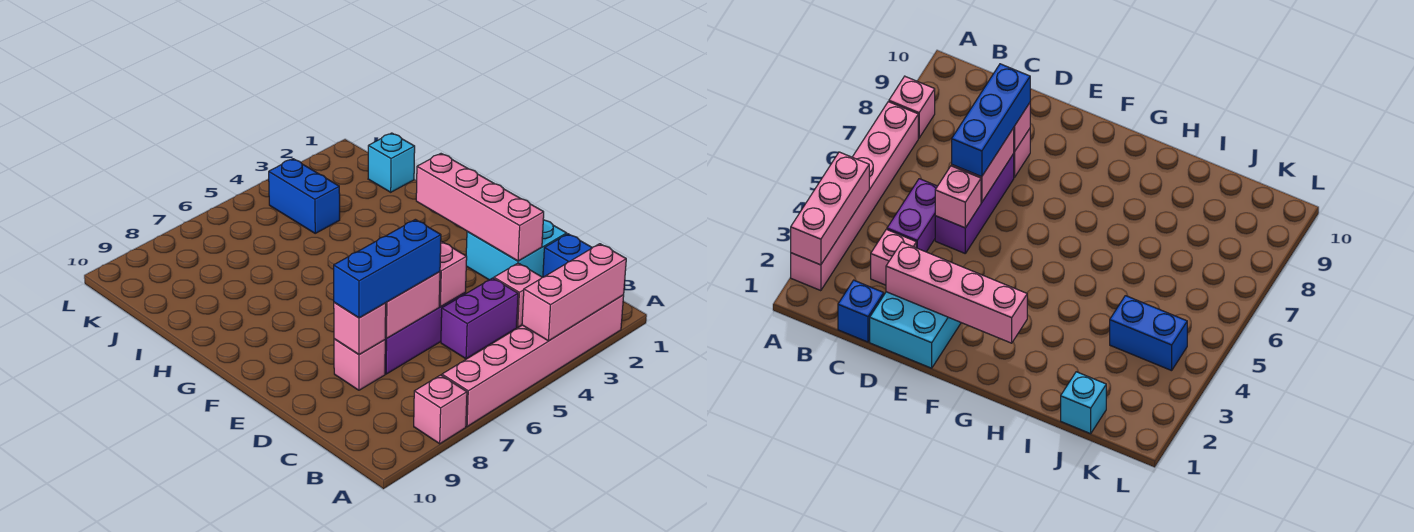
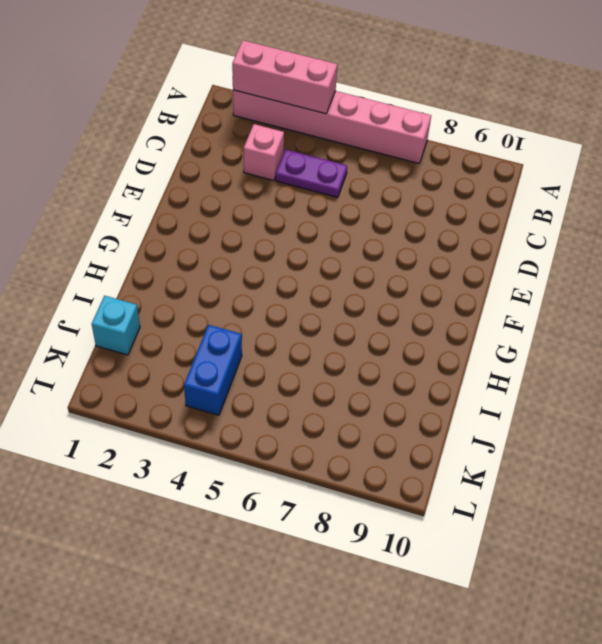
purple 1x2 plate [275,149,347,197] -> purple 1x2 brick [441,278,518,359]
none -> pink 1x1 brick [414,375,467,444]
none -> blue 1x1 brick [543,234,592,277]
none -> cyan 2x2 brick [466,220,567,280]

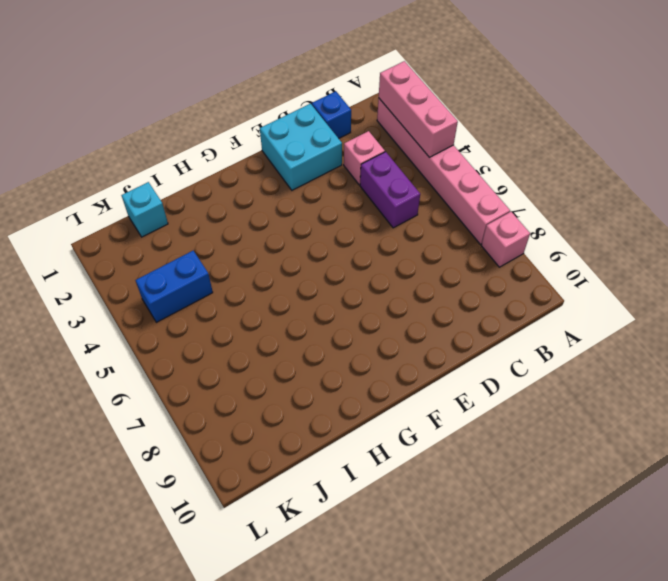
none -> purple 1x3 brick [385,293,465,374]
none -> pink 1x1 brick [334,339,385,390]
none -> pink 1x4 brick [416,154,544,261]

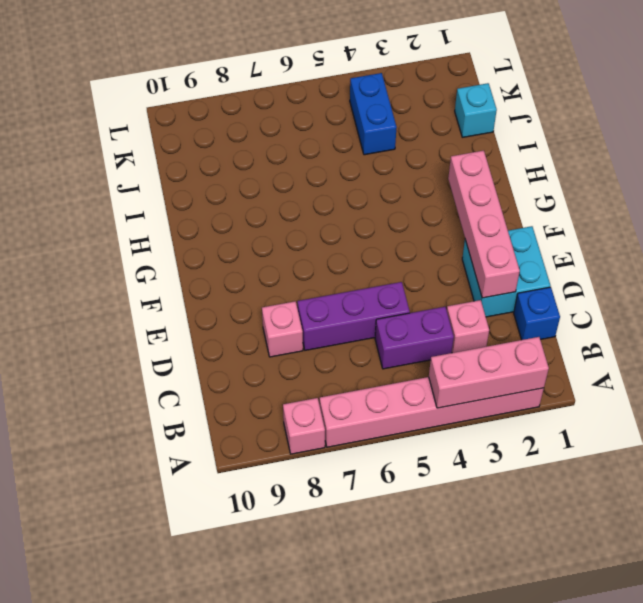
none -> pink 1x1 brick [439,241,467,307]
none -> pink 1x2 brick [385,272,440,338]
none -> pink 1x1 brick [334,302,386,355]

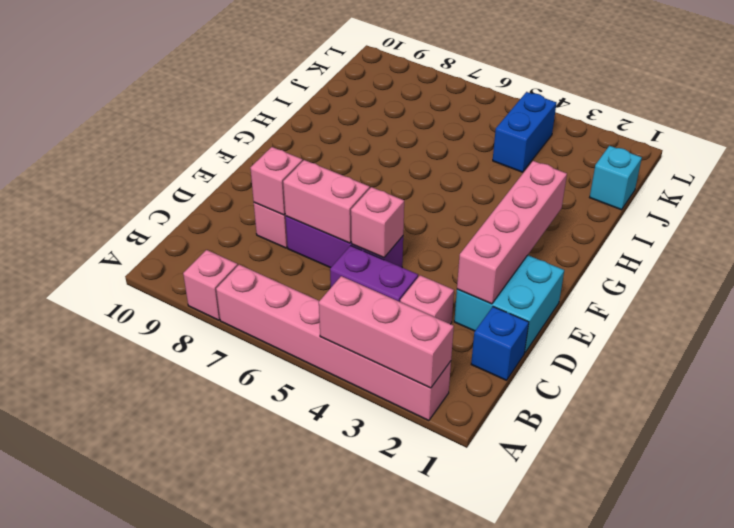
none -> blue 1x3 brick [334,219,441,318]

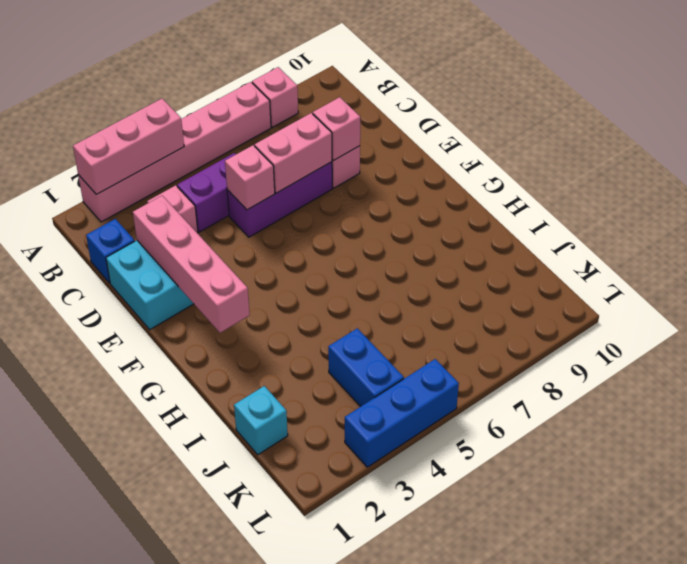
blue 1x3 brick [345,359,459,467] -> blue 1x3 brick moved to [334,219,441,318]

